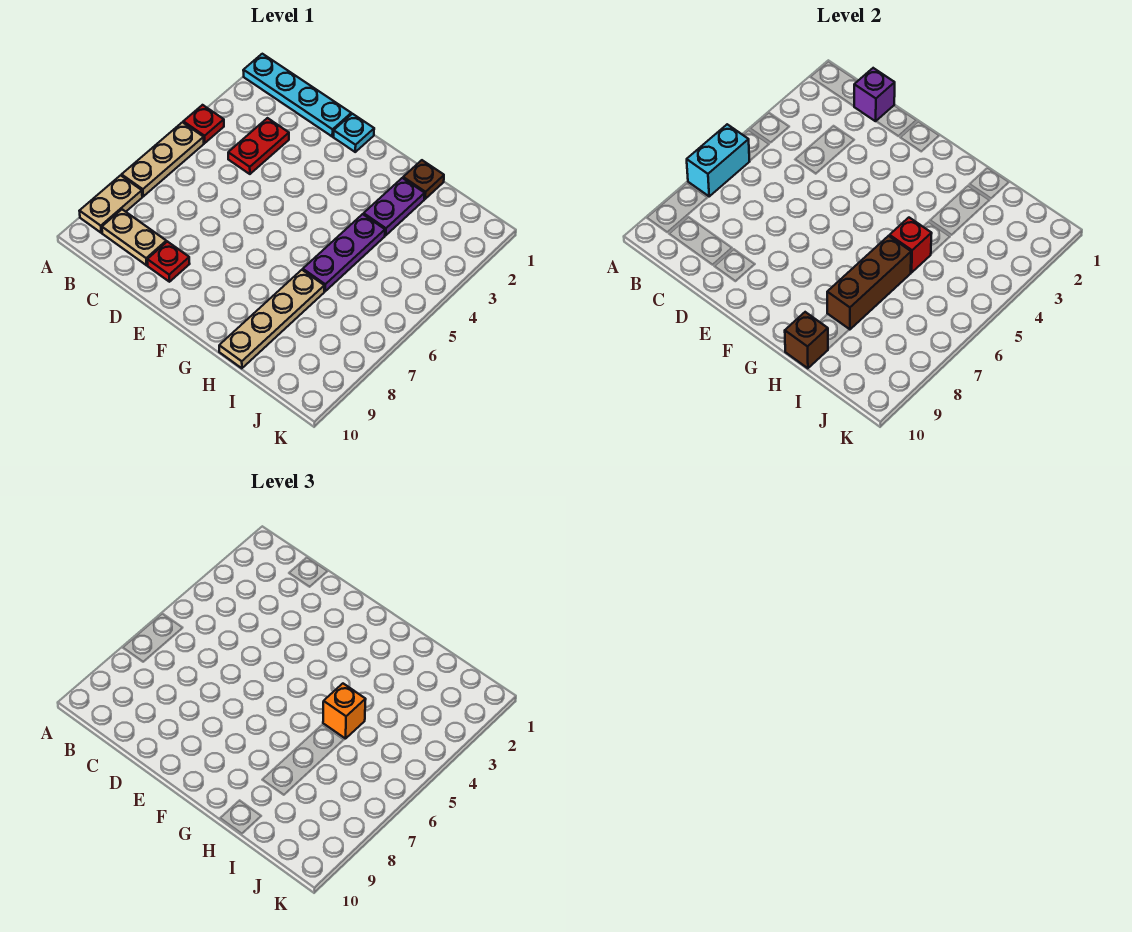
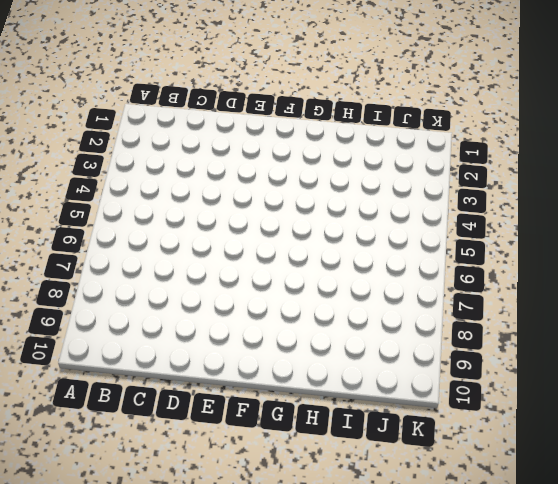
none -> cyan 1x4 plate [243,54,351,137]
none -> red 1x1 plate [183,105,224,143]
none -> tan 1x3 plate [122,122,204,196]

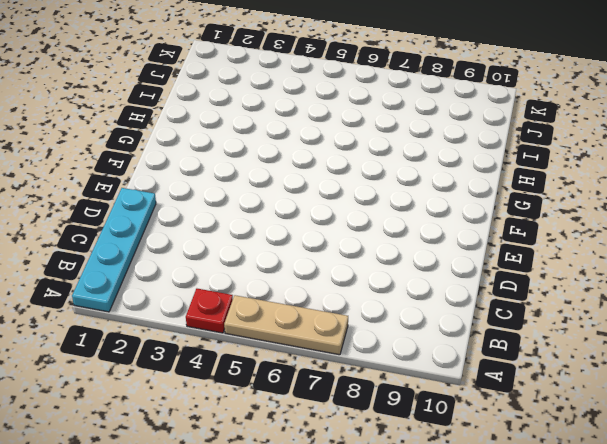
none -> tan 1x2 plate [80,175,142,233]
none -> tan 1x2 plate [102,209,166,265]
none -> red 1x2 plate [228,118,289,174]

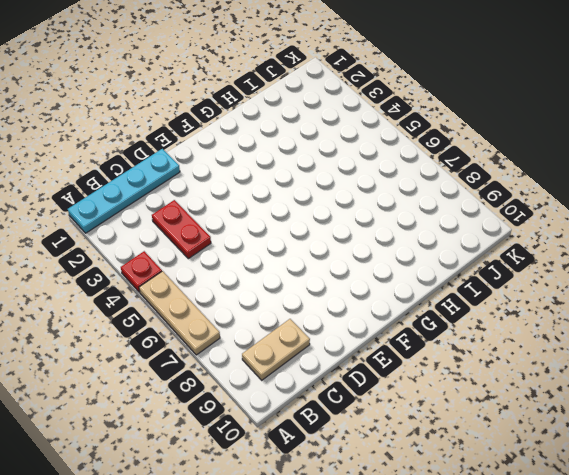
none -> tan 1x2 plate [80,175,142,233]
none -> red 1x1 plate [147,242,190,282]
none -> cyan 1x1 plate [334,114,374,152]

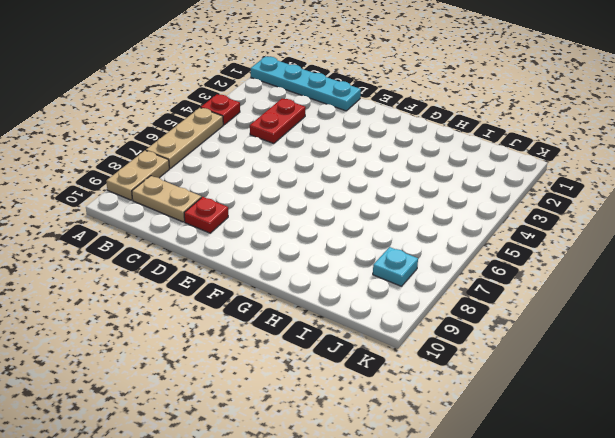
cyan 1x1 plate [373,247,418,286] -> cyan 1x1 plate moved to [334,114,374,152]
none -> brown 1x1 plate [403,160,444,199]
none -> purple 1x2 plate [364,178,425,235]
none -> purple 1x3 plate [303,214,385,291]

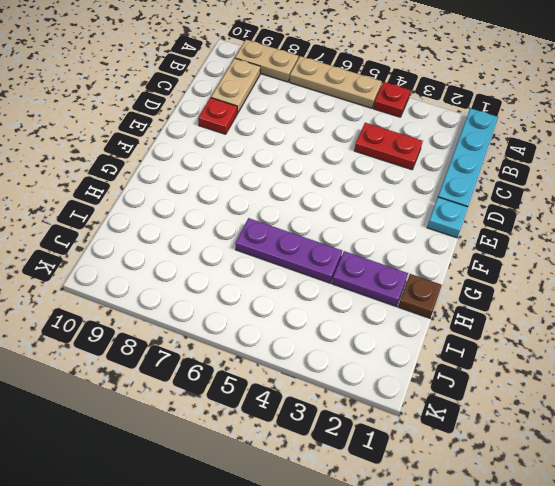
none -> tan 1x4 plate [219,270,324,368]
none -> cyan 1x2 brick [687,124,749,196]
none -> purple 1x1 brick [854,68,895,121]

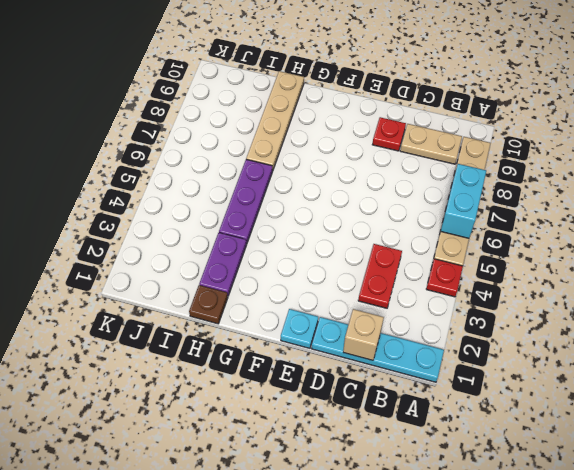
tan 1x1 brick [343,309,384,360] -> purple 1x1 brick [854,68,895,121]
none -> red 1x1 brick [890,218,932,273]
none -> brown 1x3 brick [827,236,911,330]
none -> brown 1x1 brick [785,312,828,368]

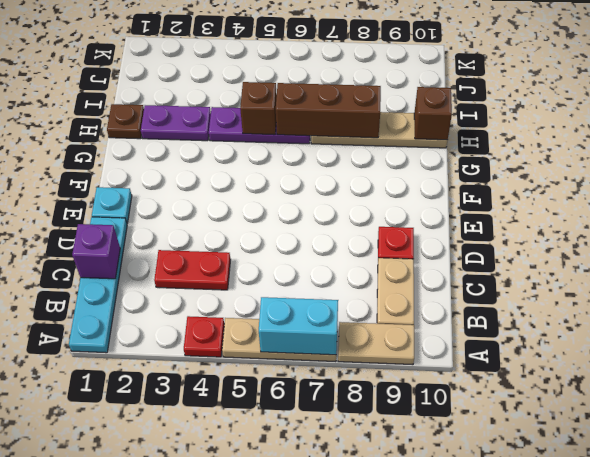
brown 1x1 brick [240,82,277,135] -> red 1x1 brick [890,218,932,273]
none -> orange 1x1 brick [323,684,366,739]

